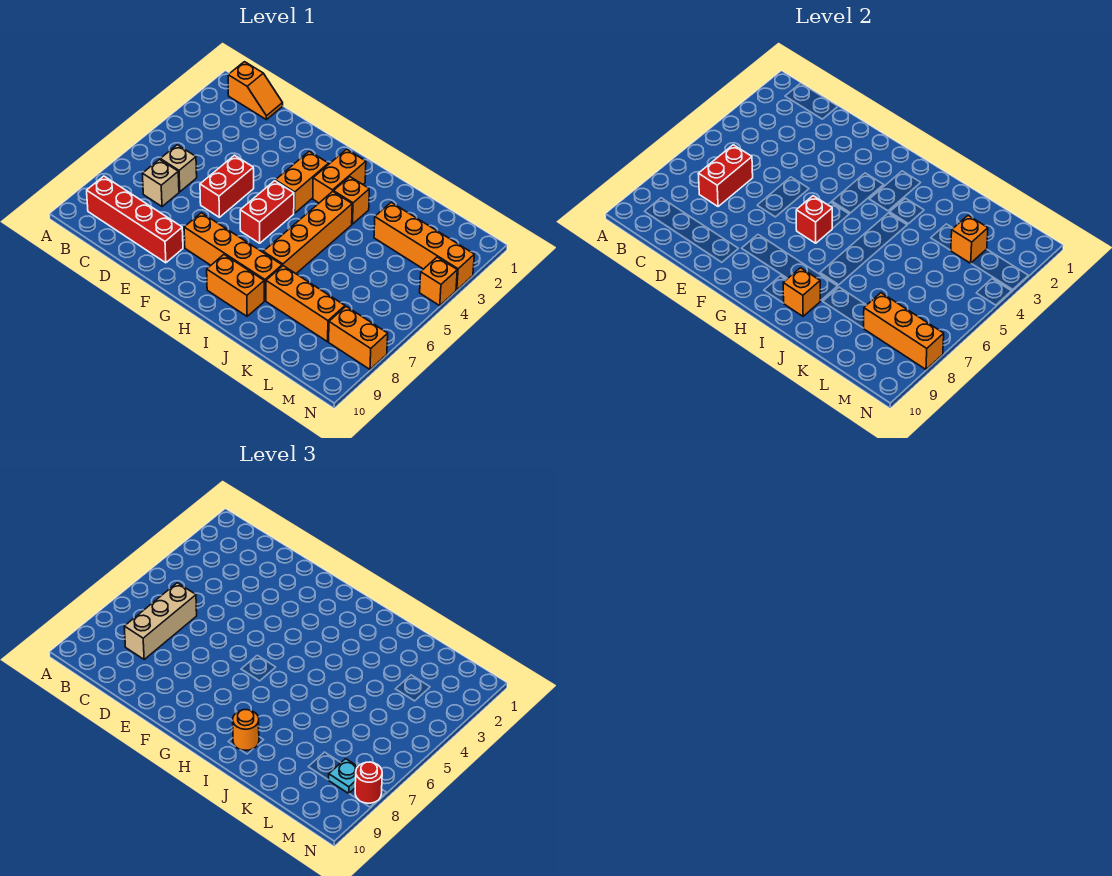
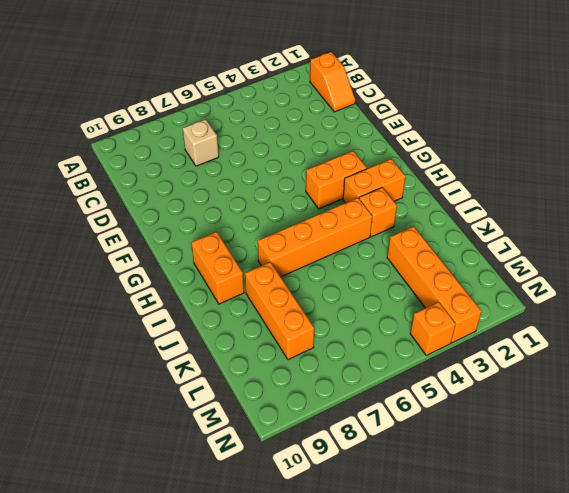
none -> red 1x4 brick [87,176,183,263]
none -> tan 1x1 brick [160,145,197,192]
none -> red 1x2 brick [200,155,254,217]

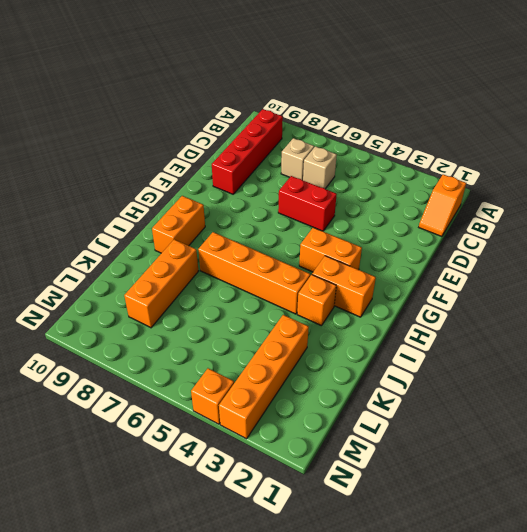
none -> orange 1x4 brick [184,213,282,301]
none -> red 1x2 brick [240,181,294,243]
none -> orange 1x2 brick [329,307,388,369]

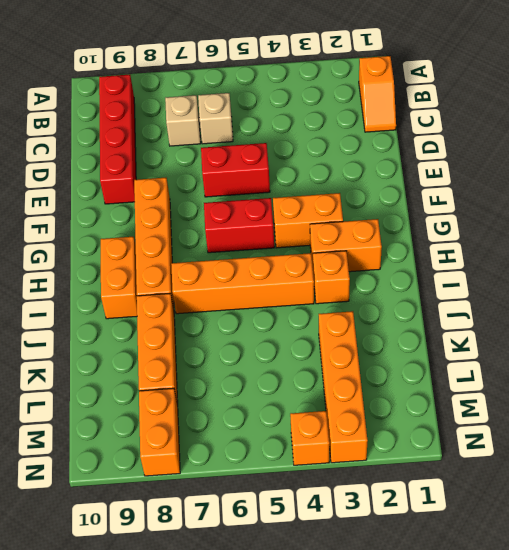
none -> red 1x2 brick [698,145,753,207]
none -> red 1x1 brick [796,196,832,243]
none -> orange 1x1 brick [783,268,820,316]

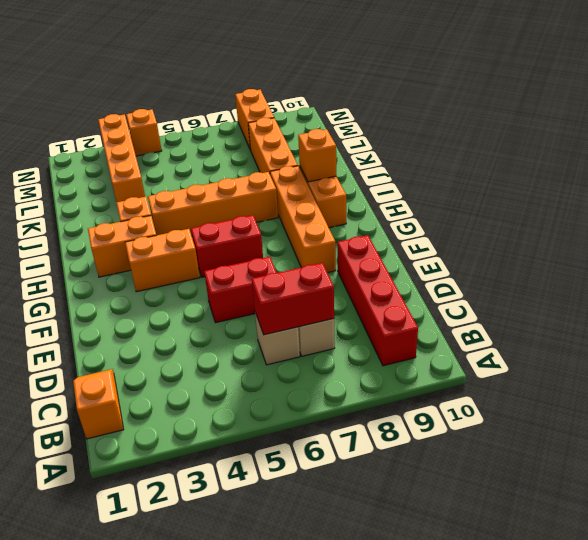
none -> red 1x1 brick [796,196,832,243]
none -> orange 1x1 brick [951,216,988,263]
none -> orange 1x3 brick [864,293,944,369]

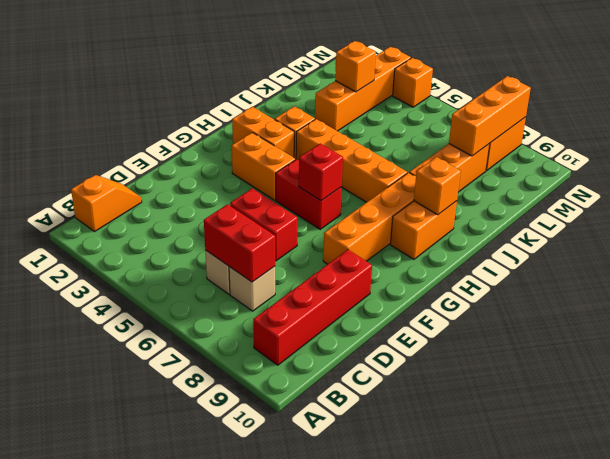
none -> tan 1x3 brick [124,583,197,659]
none -> orange 1x1 round brick [233,710,259,750]
none -> cyan 1x1 plate [329,759,358,793]

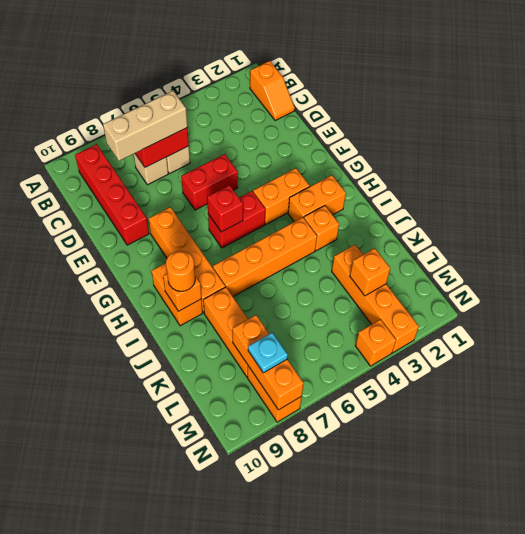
none -> red 1x1 round brick [355,762,382,803]

